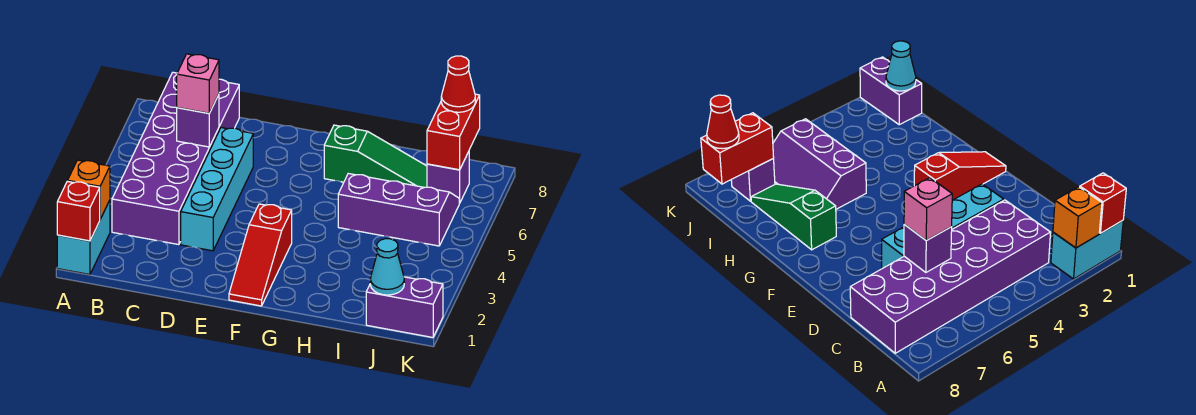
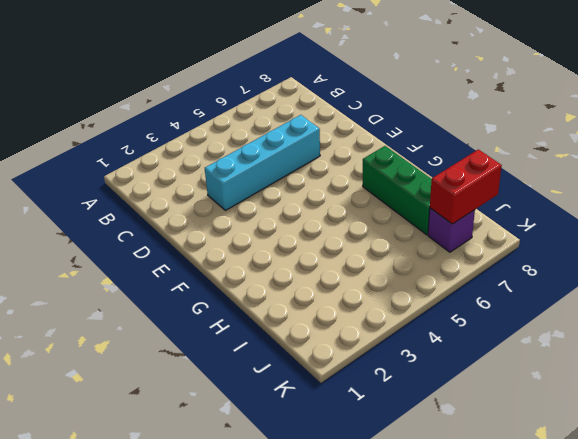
green 1x3 brick [363,146,432,235] -> green 1x3 slope [324,125,427,187]
none -> cyan 1x2 brick [57,200,110,275]
none -> purple 2x6 brick [112,72,239,245]
none -> red 1x3 slope [229,204,292,306]

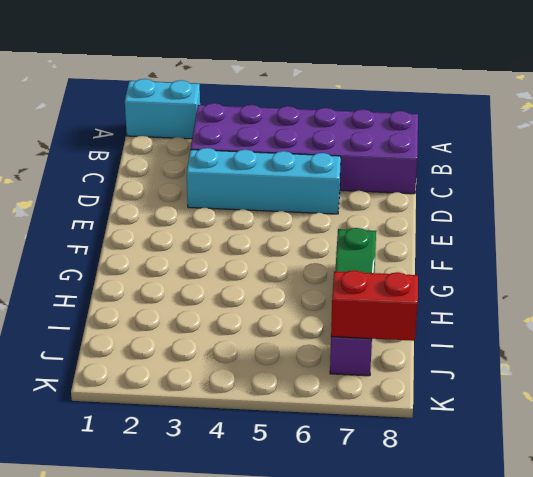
none -> red 1x3 slope [229,204,292,306]
none -> purple 2x3 slope [338,174,459,246]
none -> purple 1x2 brick [366,277,443,337]

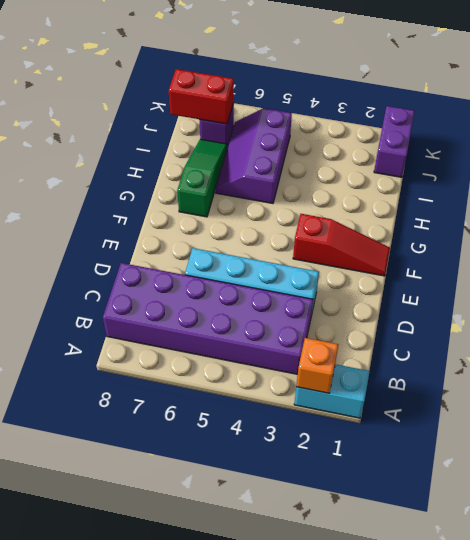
none -> red 1x1 brick [57,181,100,241]
none -> purple 1x1 brick [177,94,219,147]
none -> cyan 1x1 cone [370,239,404,295]

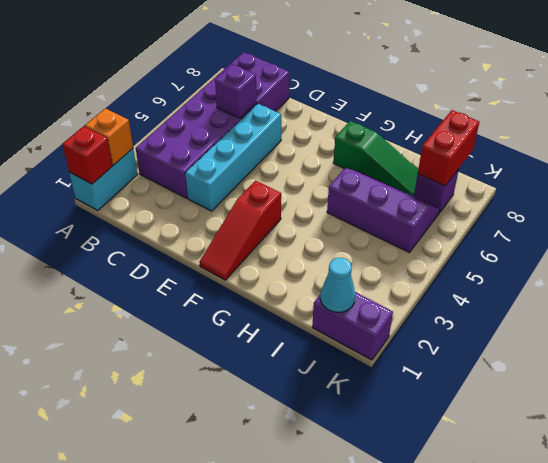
none -> pink 1x1 brick [177,54,219,113]
none -> red 1x1 cone [441,56,475,112]

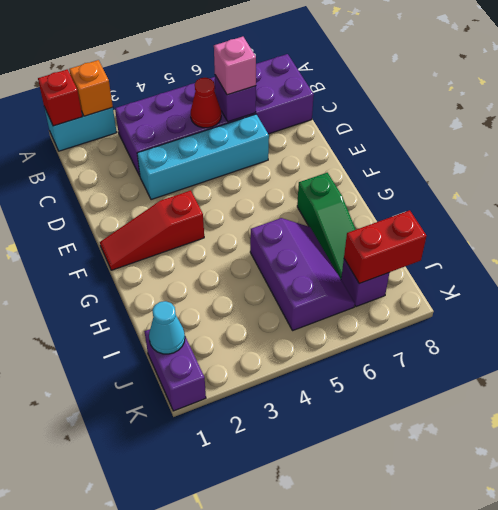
red 1x1 cone [191,78,221,128] -> red 1x1 cone moved to [441,56,475,112]

